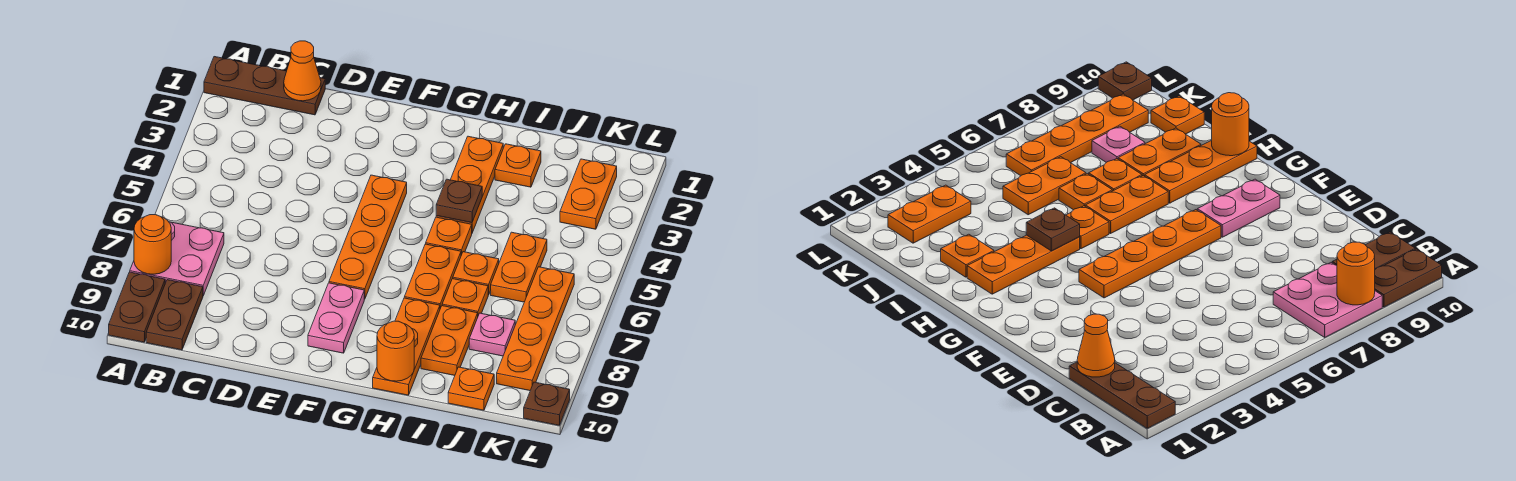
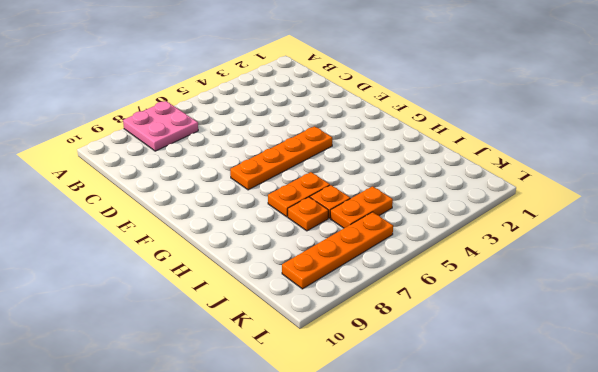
none -> brown 1x3 plate [204,57,325,115]
none -> brown 1x2 plate [109,272,165,342]
none -> brown 1x2 plate [146,280,203,350]

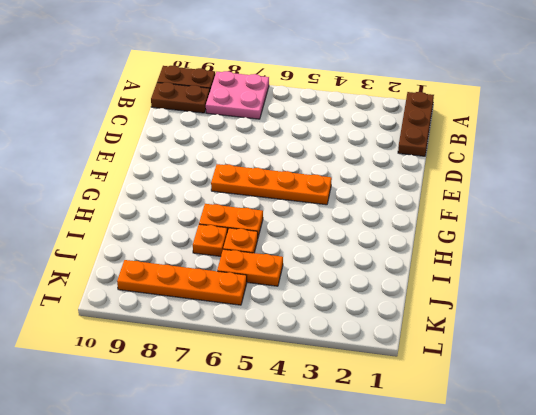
none -> pink 1x2 plate [308,283,364,353]
none -> orange 1x3 plate [436,136,503,233]
none -> orange 1x1 plate [426,217,472,255]

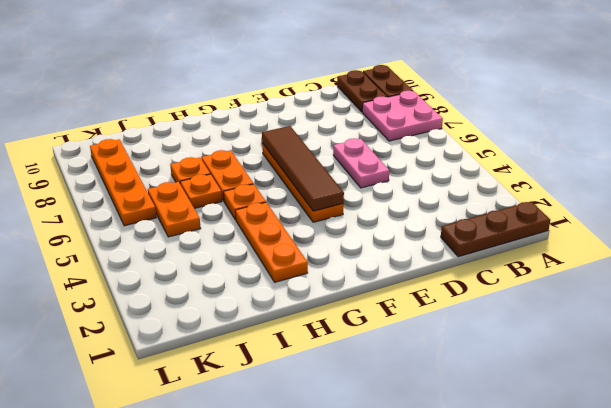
pink 1x2 plate [333,138,389,188] -> pink 1x2 plate moved to [308,283,364,353]
brown 1x4 tile [262,126,344,211] -> none
none -> orange 1x3 plate [373,298,440,395]
none -> orange 1x1 plate [495,144,541,187]
none -> orange 1x2 plate [421,306,478,375]

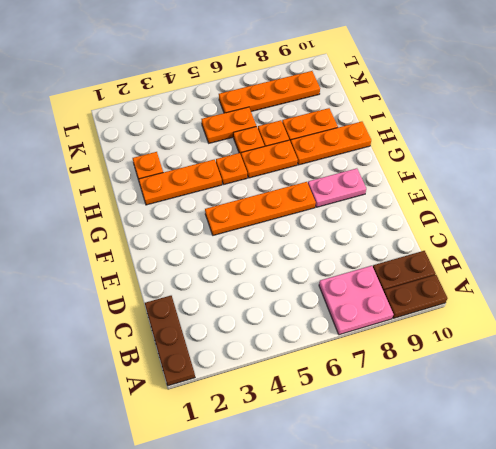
none -> pink 1x1 plate [469,313,515,356]
none -> orange 1x1 plate [448,367,494,410]
none -> orange 1x2 plate [560,159,617,229]

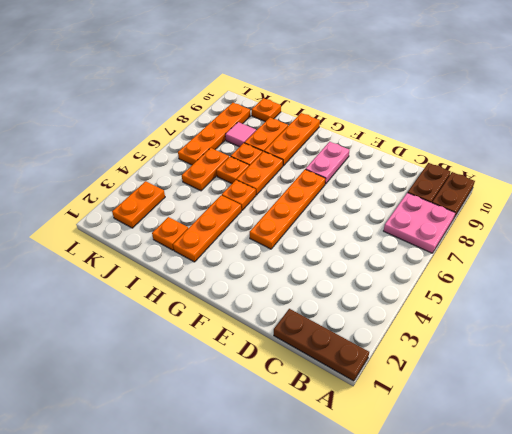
pink 1x1 tile [225,122,256,147] -> pink 1x1 plate [469,313,515,356]
none -> brown 1x1 plate [524,382,570,425]
none -> orange 1x1 round brick [134,215,171,274]
none -> orange 1x1 cone [284,41,321,101]

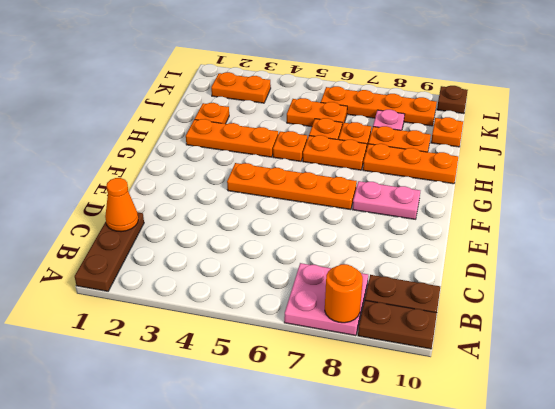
none -> brown 1x1 plate [436,179,482,223]
none -> orange 1x1 round brick [377,321,414,381]

